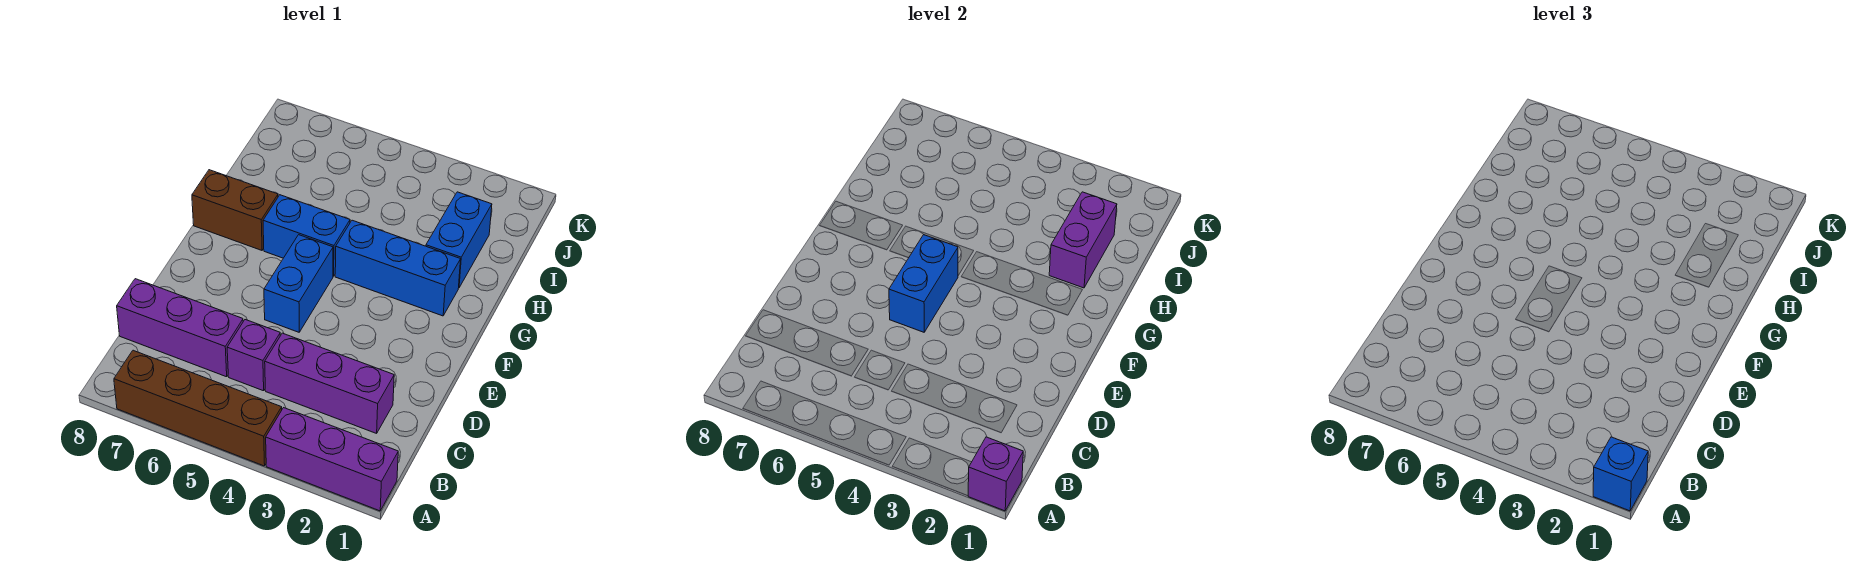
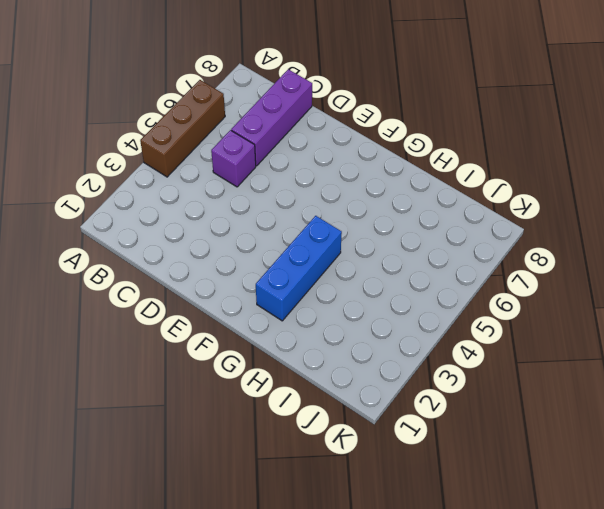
brown 1x3 brick [140,80,225,177] -> brown 1x4 brick [114,350,282,466]
none -> purple 1x3 brick [266,408,398,511]
none -> purple 1x3 brick [265,333,394,433]
none -> blue 1x2 brick [264,235,333,332]

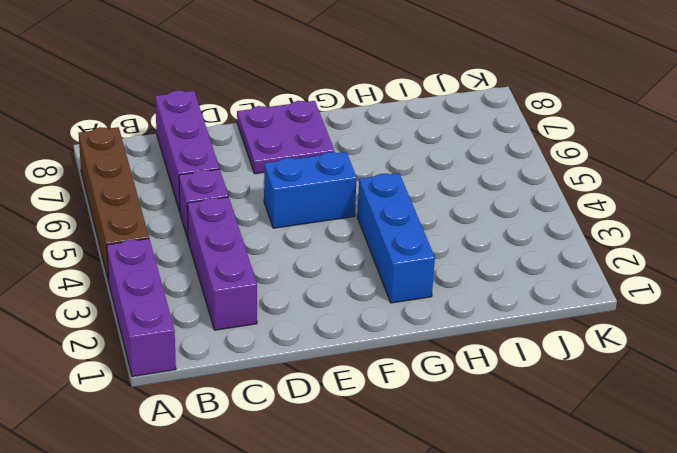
purple 2x2 plate [237,101,334,174] -> none
none -> blue 1x2 brick [263,195,350,276]
none -> brown 1x2 brick [192,170,278,250]
none -> blue 1x2 brick [426,192,492,287]

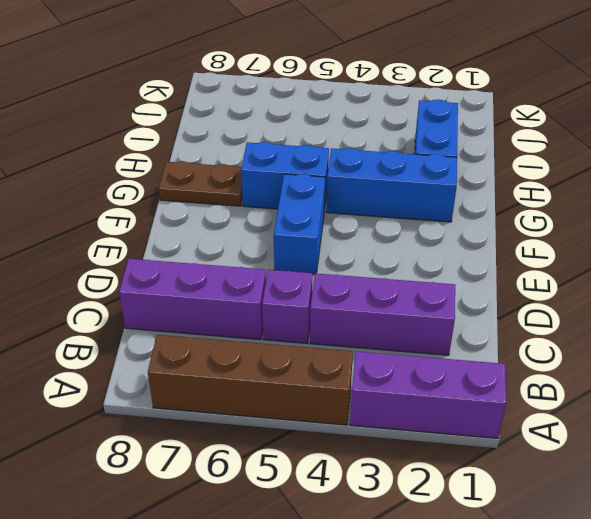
brown 1x2 plate [159,161,242,206] -> brown 1x2 brick [192,170,278,250]
none -> purple 1x1 brick [968,437,1023,511]
none -> blue 1x2 brick [889,235,958,332]
none -> purple 1x2 brick [1049,192,1117,288]

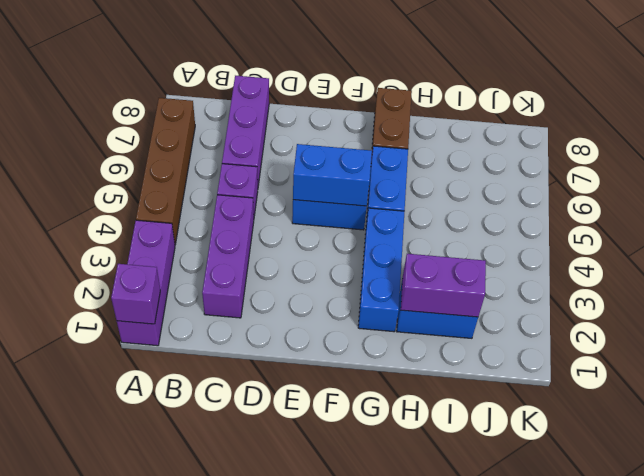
none -> blue 1x1 brick [1593,437,1648,511]

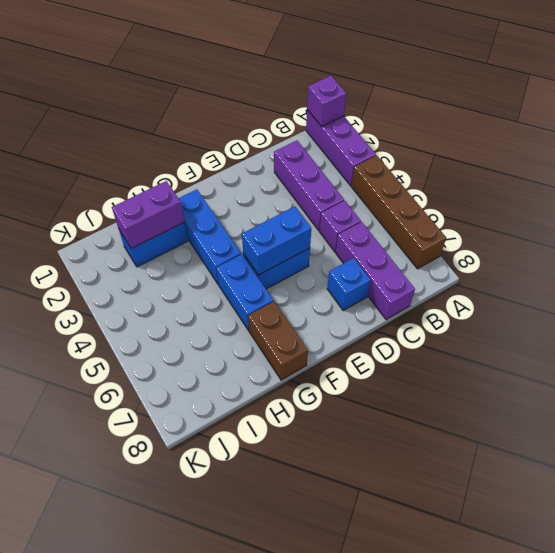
blue 1x1 brick [327,258,371,310] -> blue 1x1 brick moved to [1593,437,1648,511]

